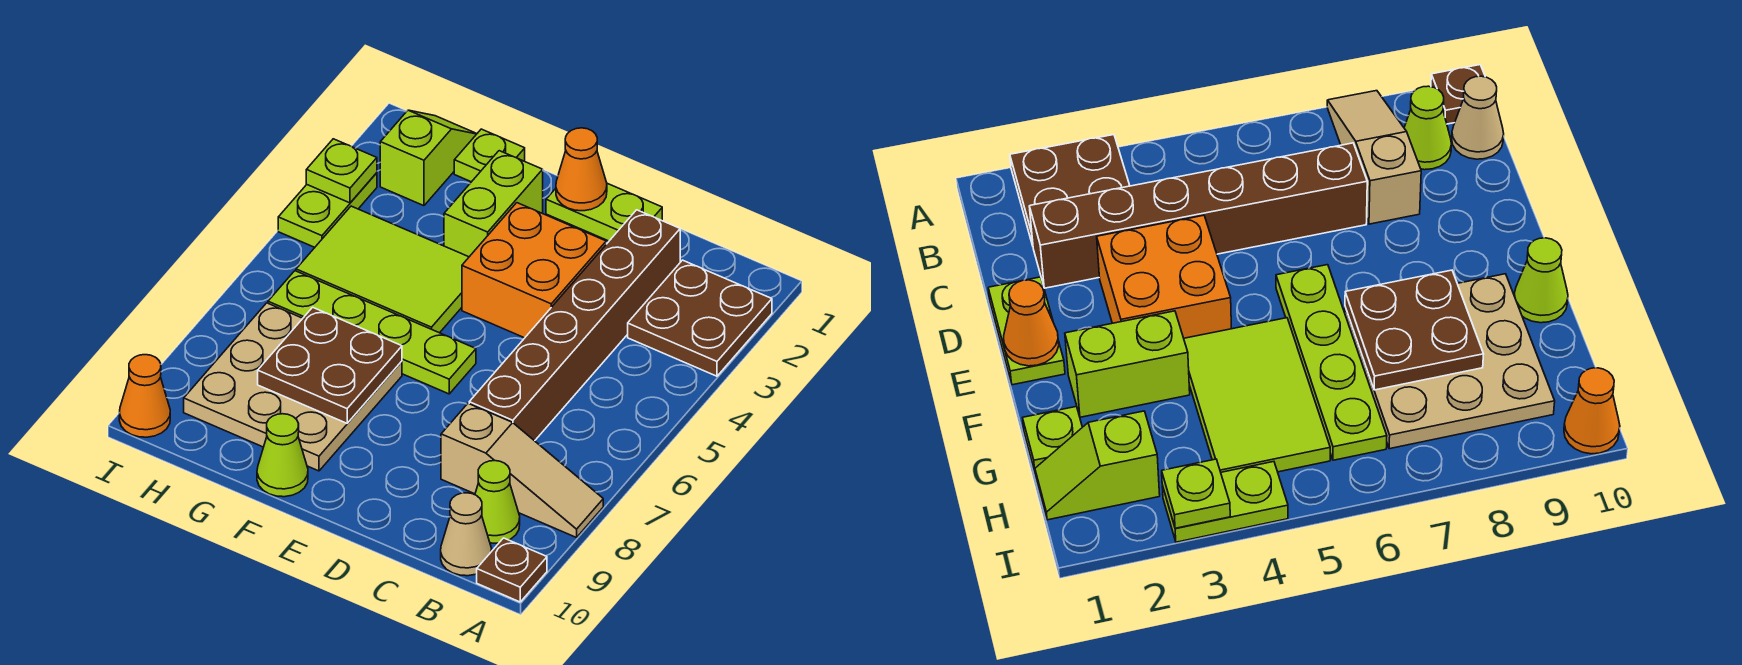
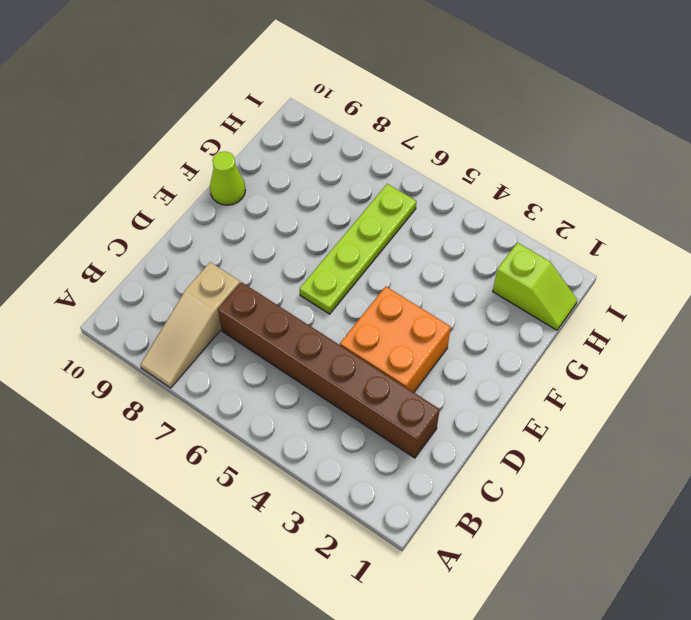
none -> brown 2x2 plate [628,260,772,376]
none -> brown 1x1 plate [477,538,547,602]
none -> lime 1x1 cone [475,461,520,543]

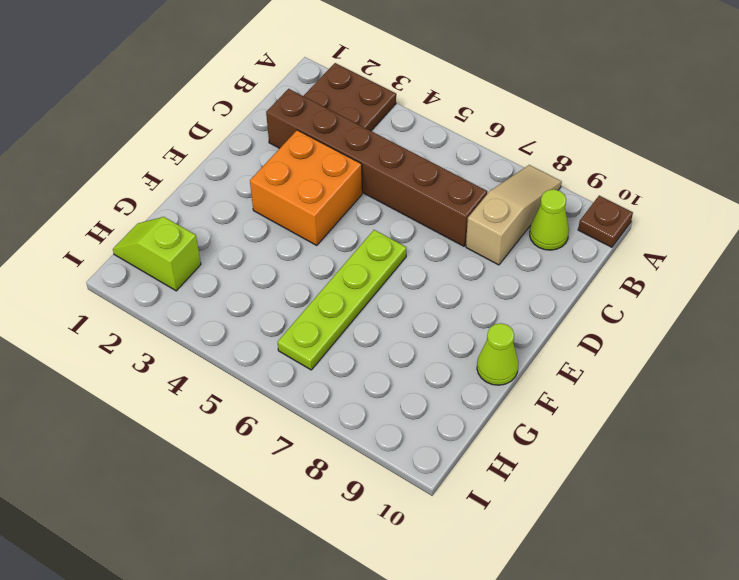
none -> tan 1x1 cone [441,493,492,576]
none -> lime 1x2 plate [546,183,662,241]
none -> lime 1x2 brick [444,151,543,257]

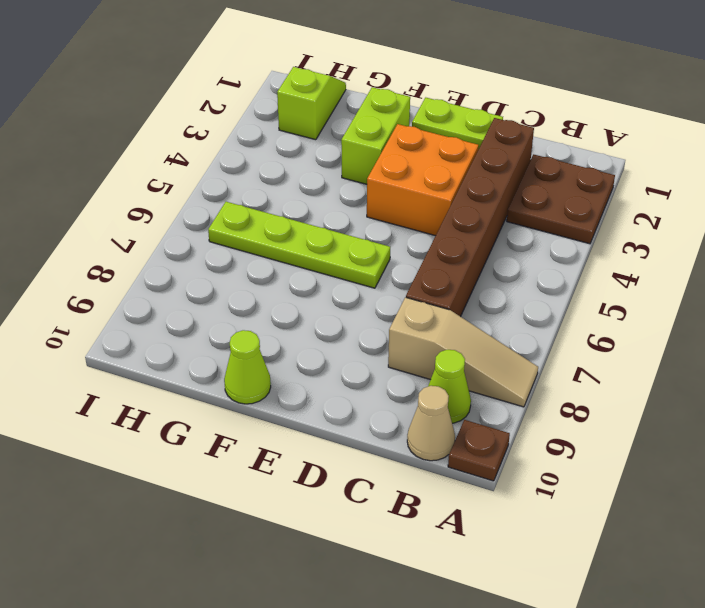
none -> lime 2x3 tile [296,206,469,333]
none -> tan 3x3 plate [184,303,402,471]
none -> lime 1x1 plate [454,129,525,182]

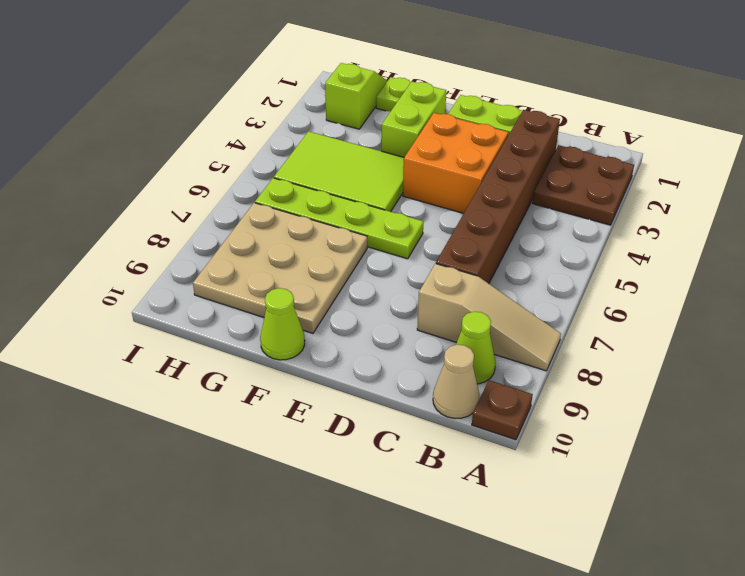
none -> lime 1x2 plate [278,173,377,247]
none -> orange 1x1 cone [119,355,170,437]
none -> orange 1x1 cone [556,128,607,211]

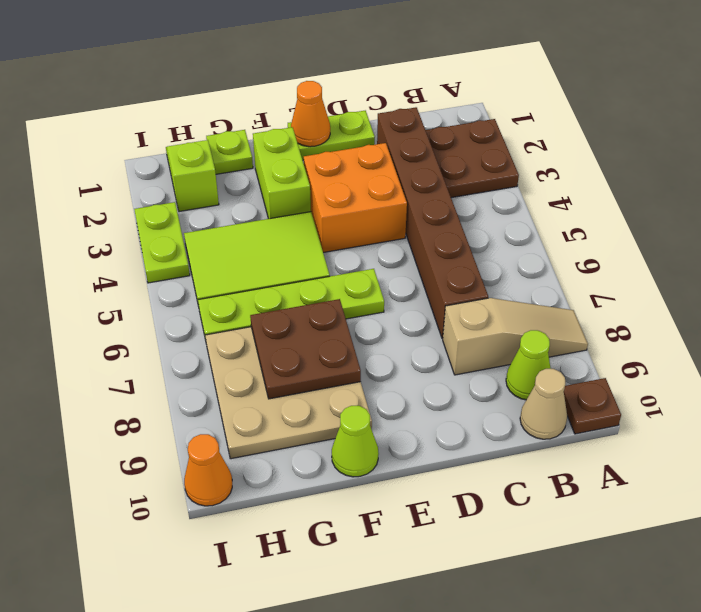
none -> lime 1x1 plate [306,139,377,203]

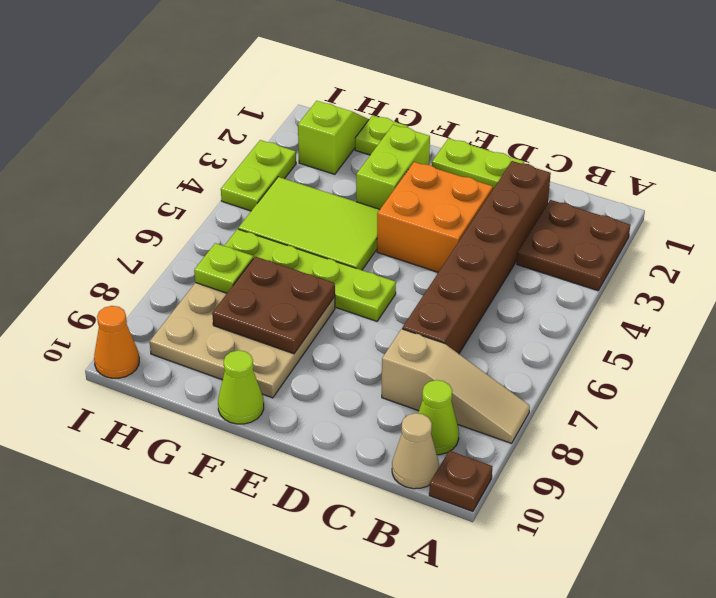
lime 1x1 plate [194,243,253,293] -> lime 1x1 plate moved to [306,139,377,203]
none -> orange 1x1 cone [556,128,607,211]

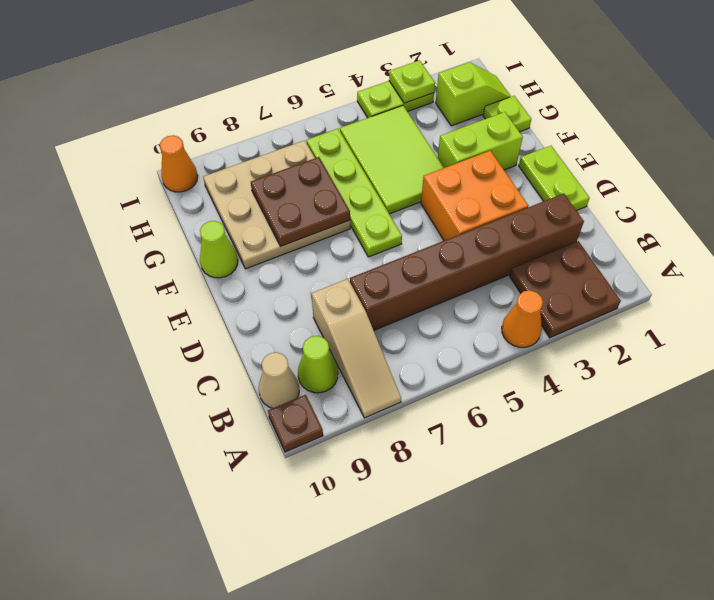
orange 1x1 cone [502,290,543,347] -> orange 1x1 cone moved to [556,128,607,211]

